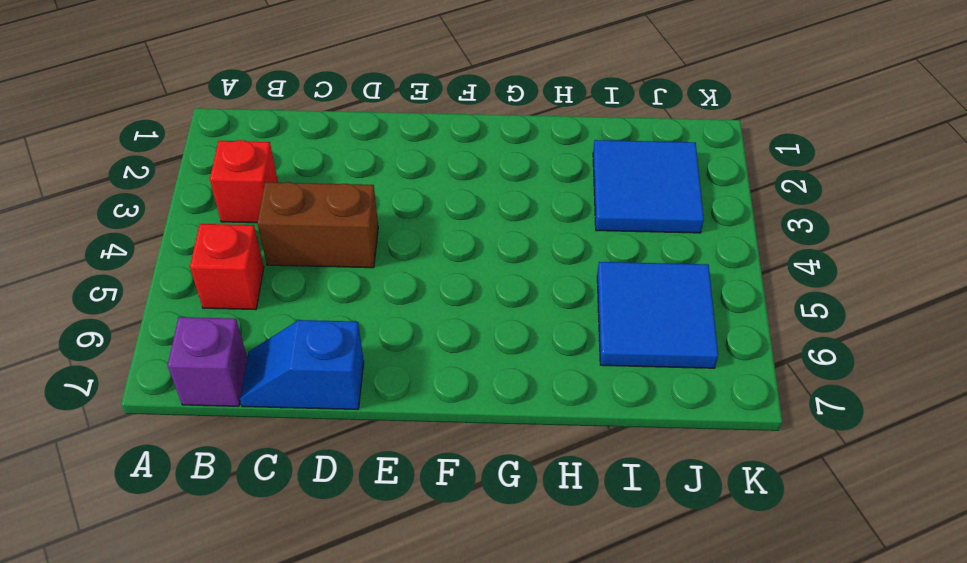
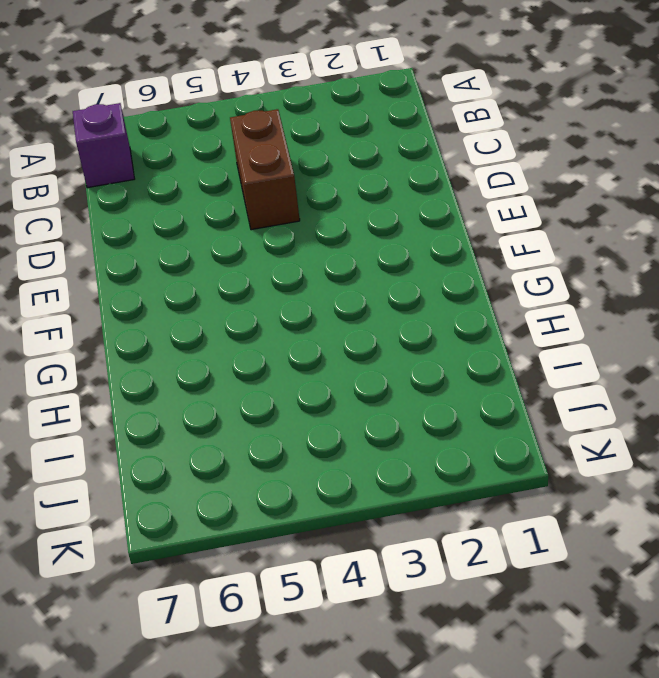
none -> red 1x1 brick [210,140,278,223]
none -> red 1x1 brick [190,224,264,310]

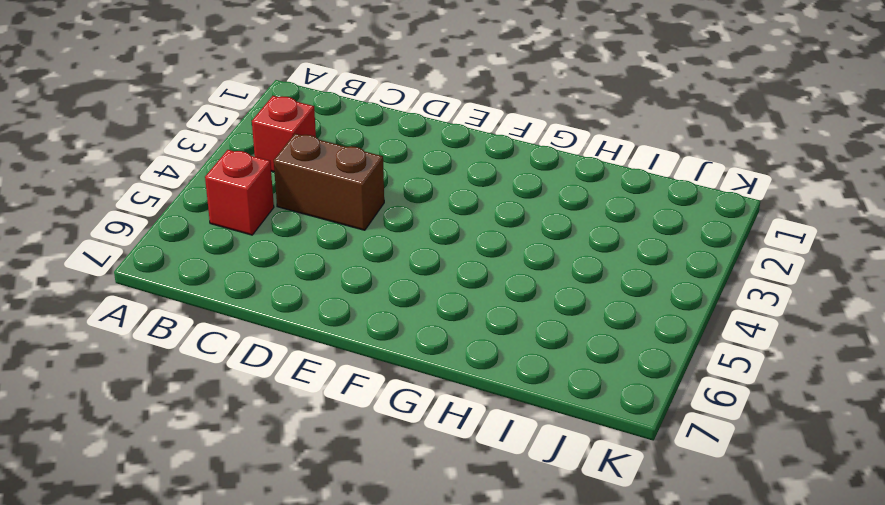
none -> purple 1x1 brick [168,317,247,406]
none -> blue 1x2 slope [240,320,364,410]

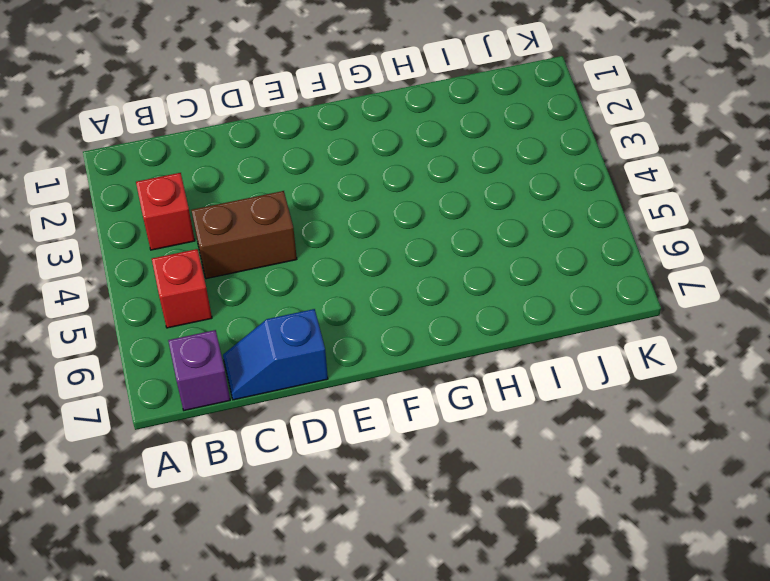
none -> blue 2x2 tile [593,140,704,233]
none -> blue 2x2 tile [597,262,718,368]

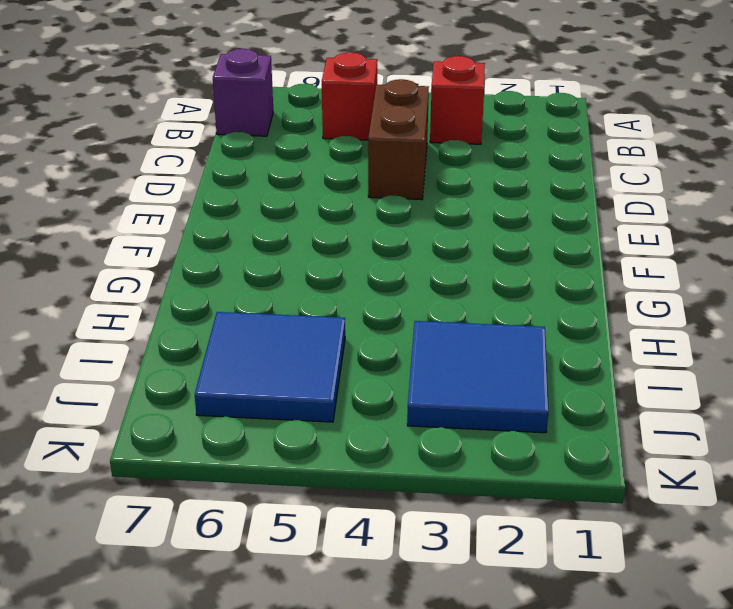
none -> blue 1x2 slope [240,320,364,410]

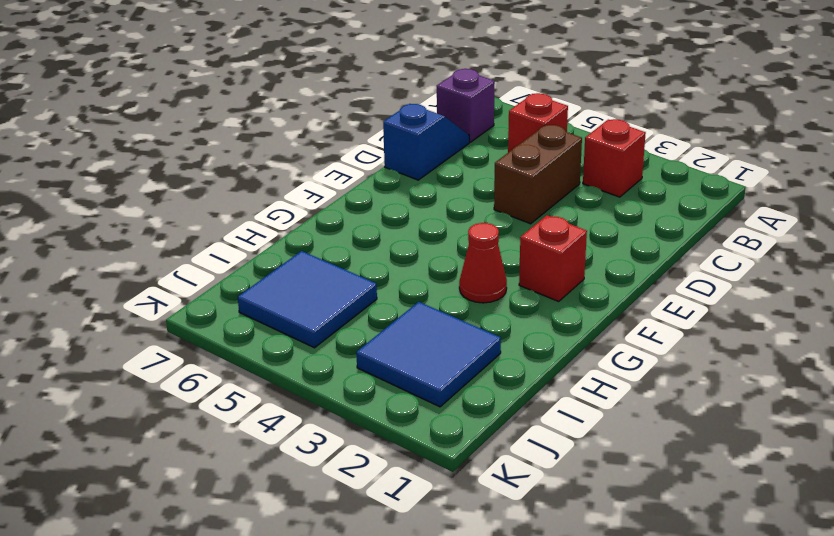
red 1x1 brick [519,215,587,301] -> none
red 1x1 cone [459,223,507,303] -> none

